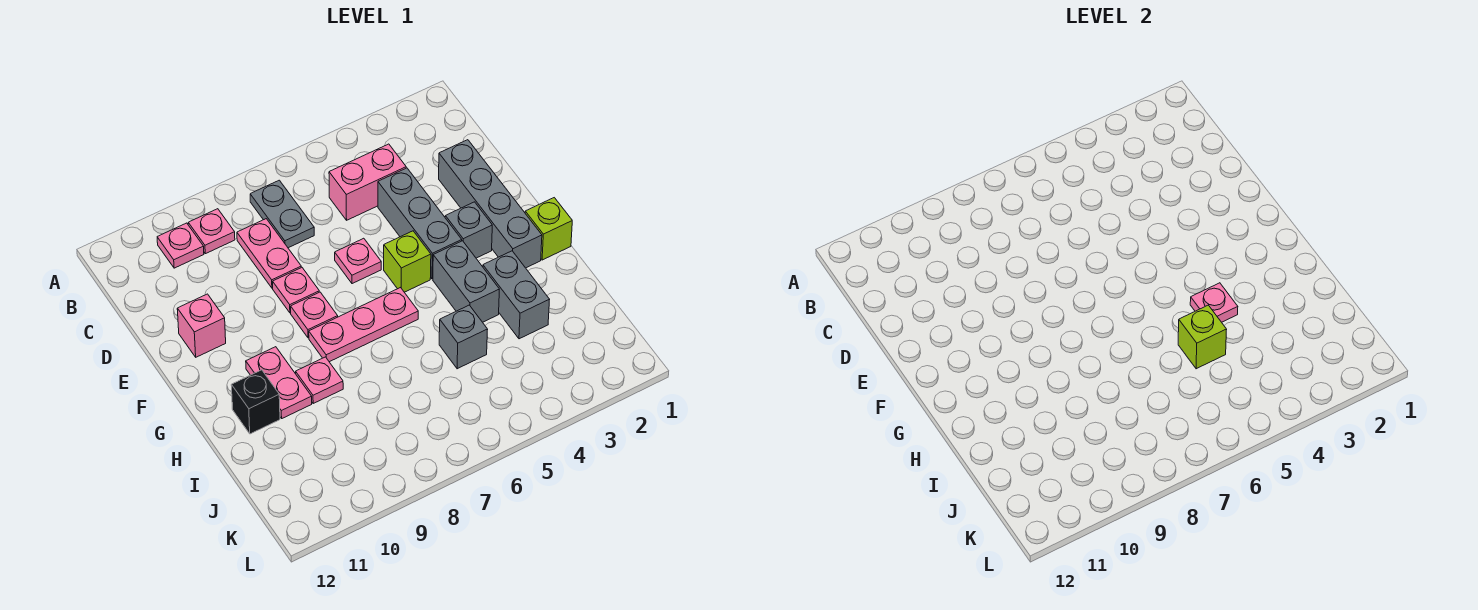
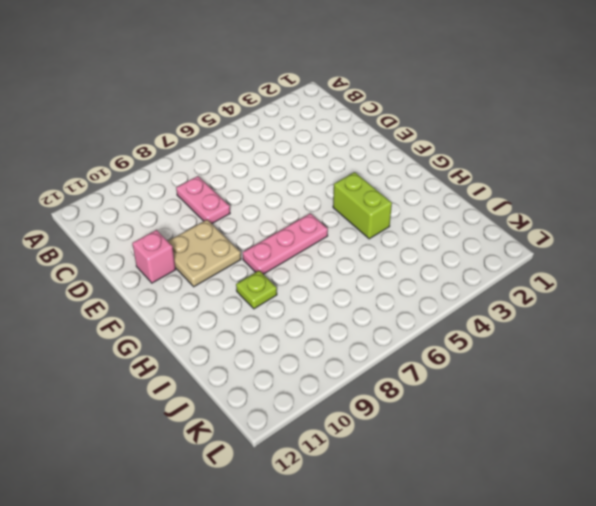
tan 2x2 plate [168,220,241,287] -> none
lime 1x2 brick [333,172,392,239] -> grey 1x2 brick [433,241,499,322]
lime 1x1 plate [236,271,277,309] -> pink 1x1 plate [296,357,343,403]
none -> grey 1x2 plate [250,180,314,248]
none -> pink 1x1 plate [188,209,235,254]
none -> pink 1x1 plate [157,223,204,268]

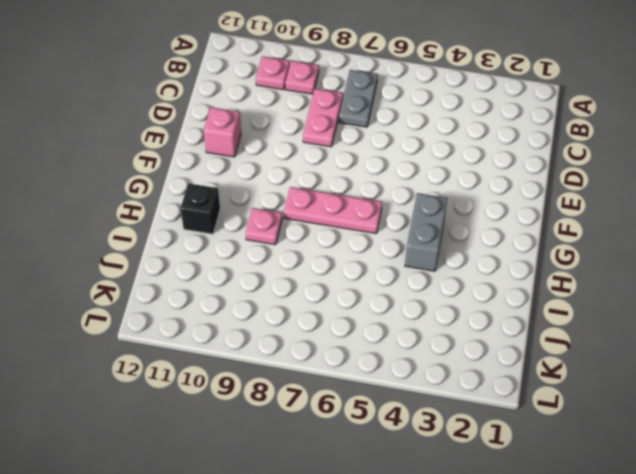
none -> pink 1x2 brick [329,144,406,220]
none -> grey 1x4 brick [439,140,542,268]
none -> grey 1x3 brick [378,168,462,279]

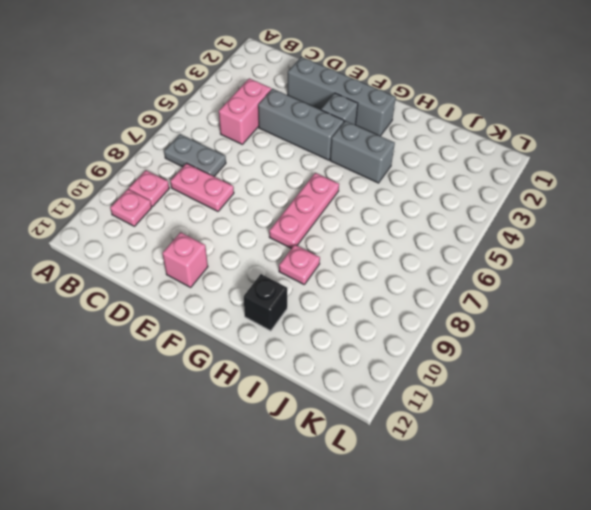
none -> pink 1x1 plate [335,238,381,284]
none -> pink 1x1 plate [273,267,319,313]
none -> lime 1x1 brick [384,231,431,292]

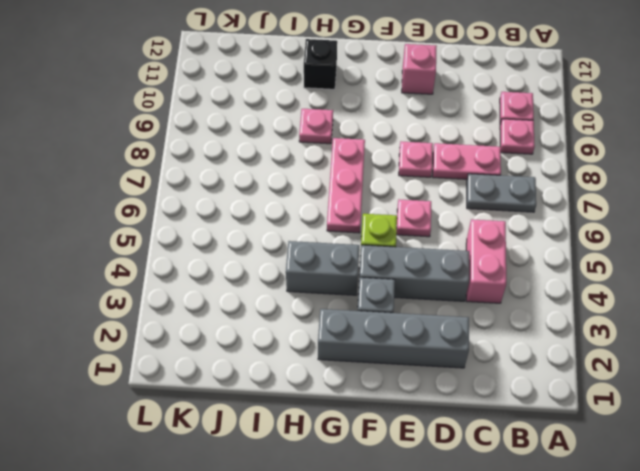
none -> pink 1x1 plate [291,292,338,338]
none -> lime 1x1 brick [525,198,572,260]
none -> pink 1x2 plate [246,347,312,418]

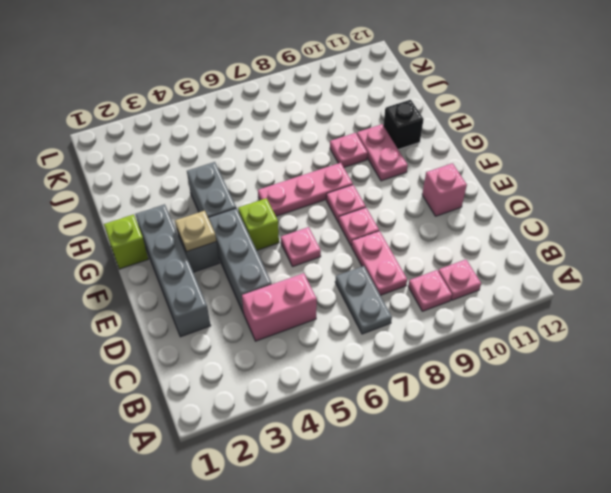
tan 1x1 plate [175,210,216,252] -> none
none -> grey 1x2 brick [483,251,550,339]
none -> grey 1x1 brick [439,305,488,369]
none -> pink 1x1 plate [1190,283,1238,322]

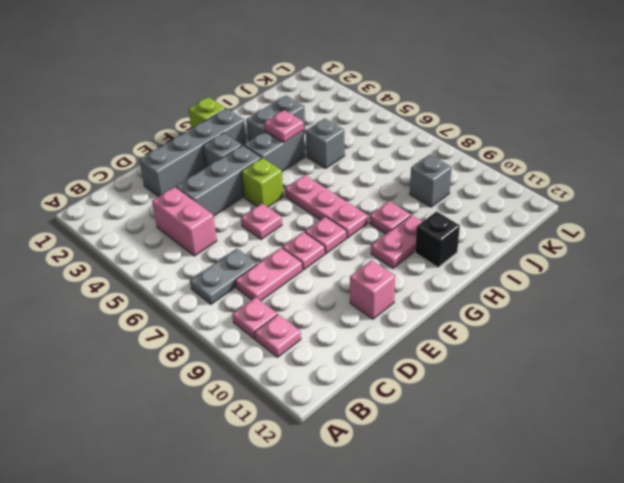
grey 1x1 brick [410,155,452,207] -> none
none -> lime 1x1 brick [1178,305,1227,369]

